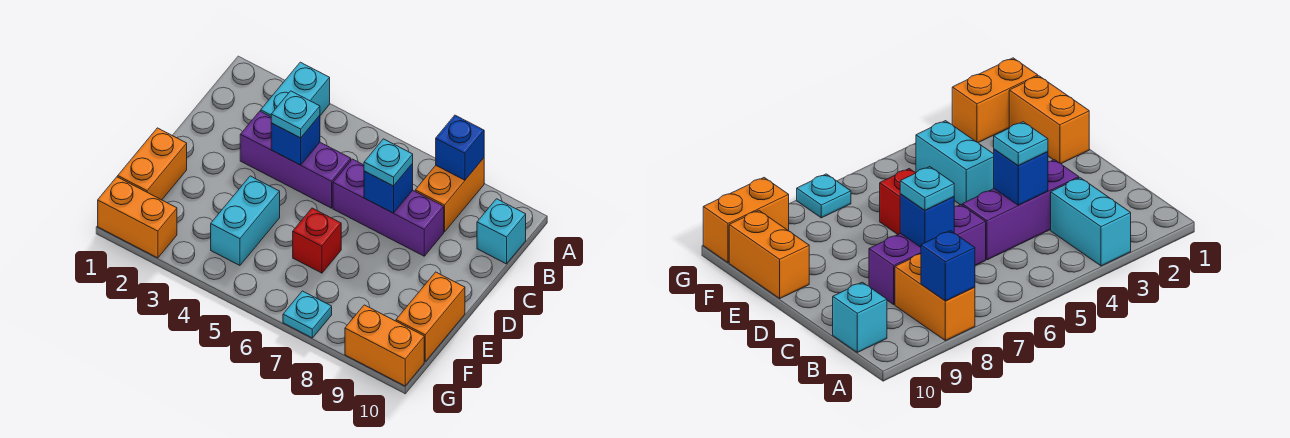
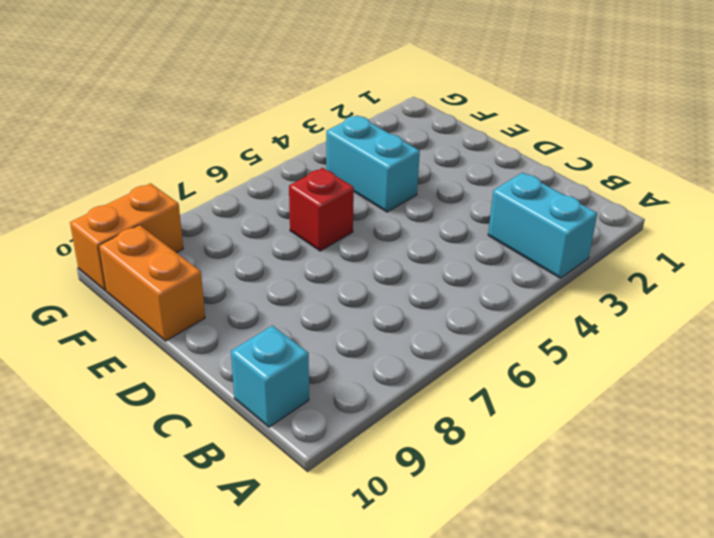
none -> orange 1x2 brick [415,158,484,232]
none -> purple 1x3 brick [240,111,351,208]
none -> purple 1x3 brick [333,159,444,256]

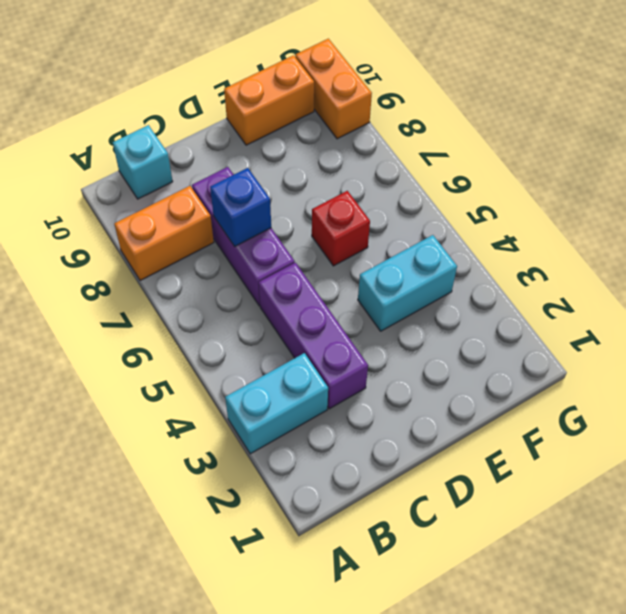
none -> orange 1x2 brick [118,128,187,200]
none -> orange 1x2 brick [98,177,177,258]
none -> cyan 1x1 plate [283,291,332,338]

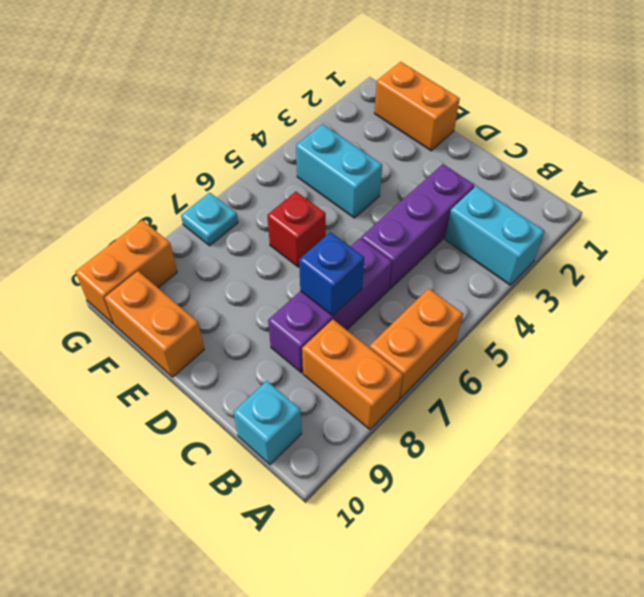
orange 1x2 brick [370,288,463,398] -> orange 1x2 brick moved to [98,177,177,258]
none -> blue 1x1 brick [436,115,484,180]
none -> blue 1x1 brick [271,116,320,165]
none -> cyan 1x1 plate [271,91,320,138]

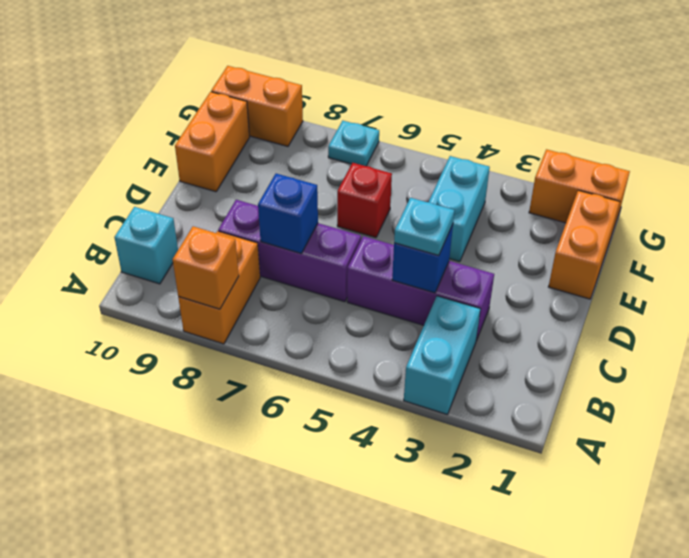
orange 1x1 brick [173,226,239,309] -> blue 1x1 brick [436,115,484,180]
none -> cyan 1x1 plate [364,139,413,186]

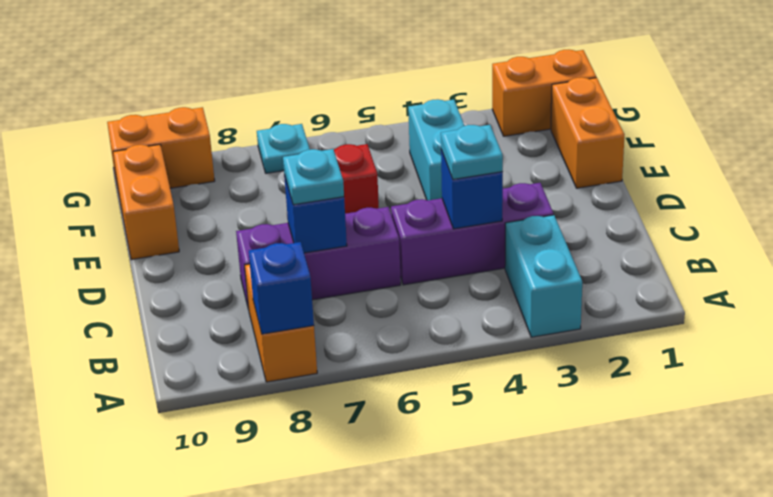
none -> cyan 1x1 brick [477,199,526,264]

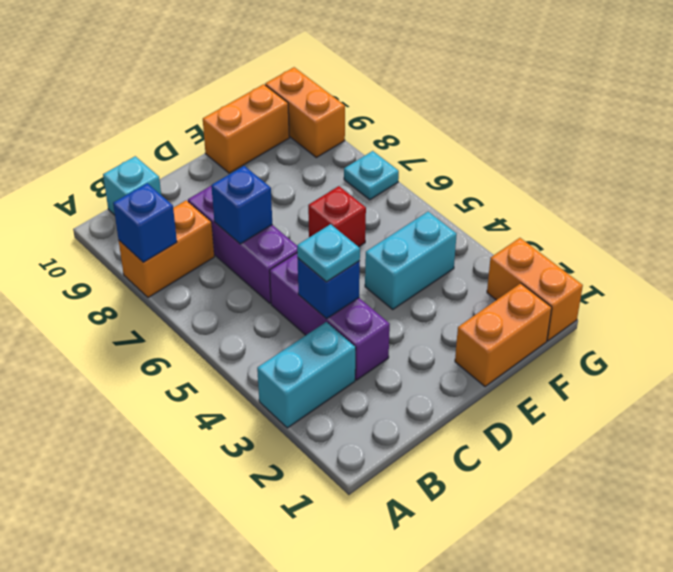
none -> cyan 1x1 plate [364,139,413,186]

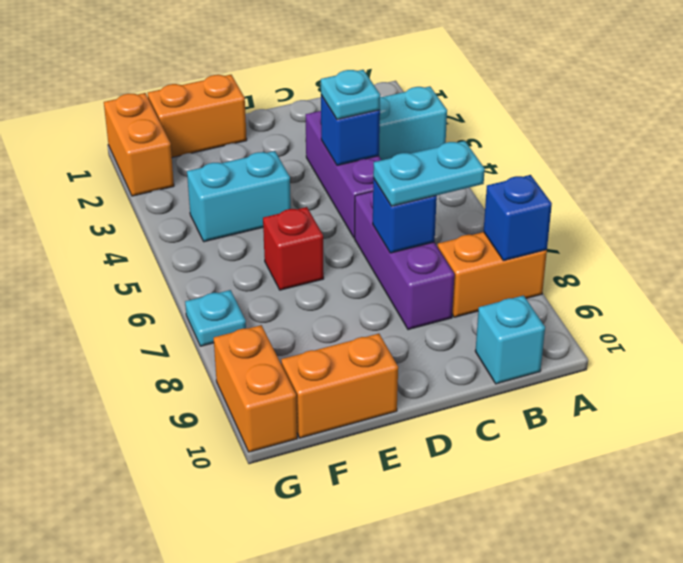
cyan 1x2 plate [373,141,485,206] -> cyan 1x1 plate [364,139,413,186]

